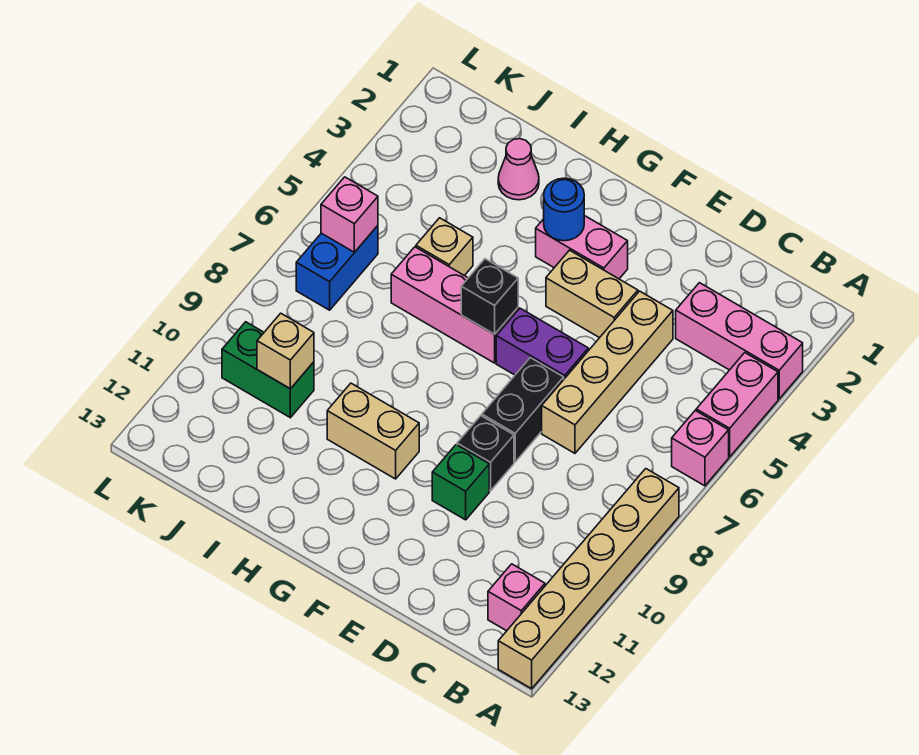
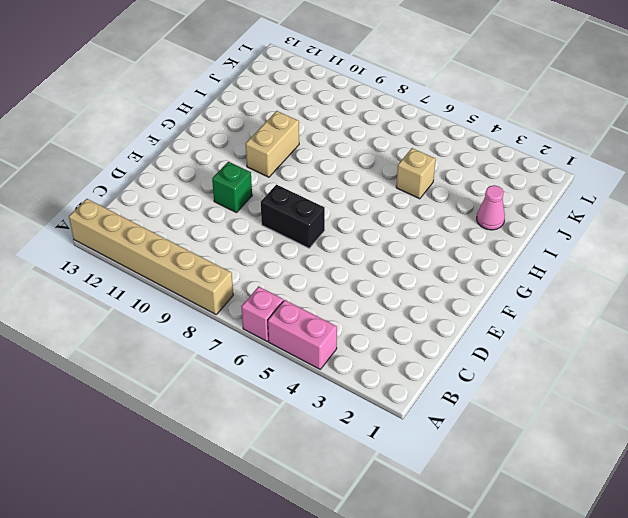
none -> pink 1x3 brick [676,283,803,399]
none -> pink 1x1 brick [488,564,545,631]
none -> tan 1x4 brick [542,291,673,453]

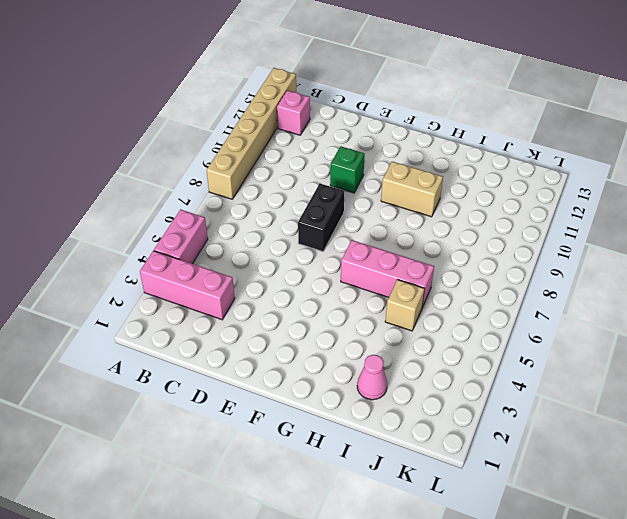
none -> pink 1x1 brick [672,411,729,486]
none -> tan 1x4 brick [542,291,673,453]
none -> tan 1x2 brick [546,250,638,338]

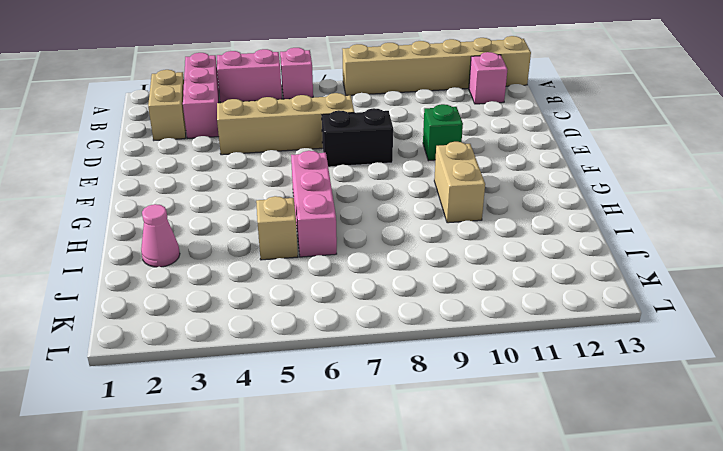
tan 1x2 brick [148,70,186,140] -> tan 1x2 brick moved to [546,250,638,338]
none -> purple 1x2 brick [496,308,588,379]
none -> black 1x1 brick [457,416,514,491]
none -> pink 1x2 brick [536,215,628,279]

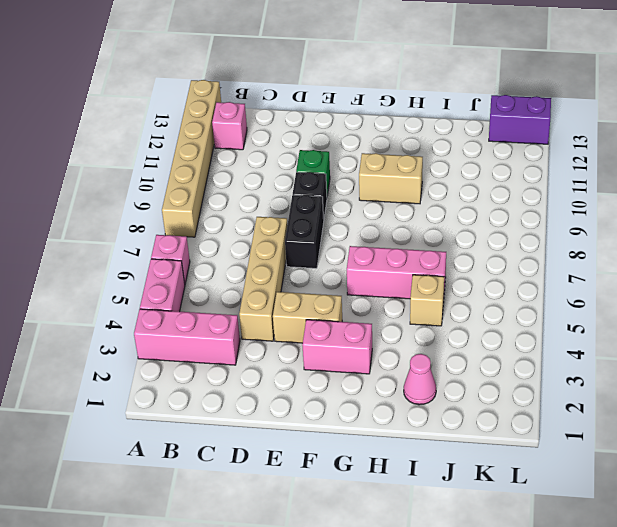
purple 1x2 brick [489,95,551,144] -> purple 1x2 brick moved to [496,308,588,379]
none -> green 1x2 brick [222,322,314,418]
none -> blue 1x2 brick [296,226,378,310]
none -> blue 1x1 round brick [544,178,584,241]

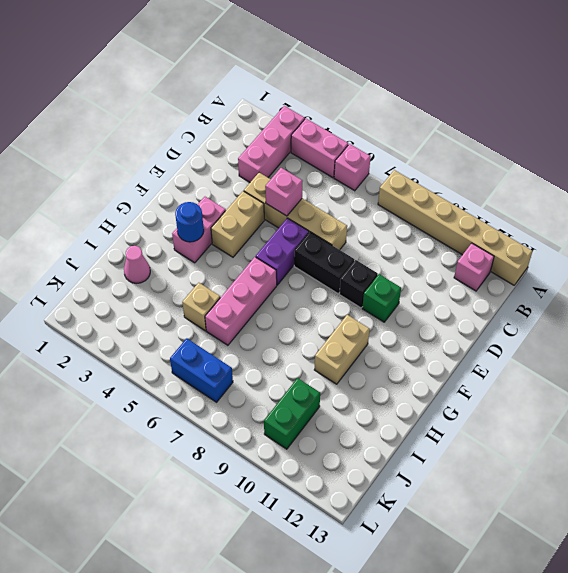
pink 1x1 brick [265,168,303,216] -> pink 1x1 brick moved to [321,177,378,252]
none -> black 1x1 brick [461,259,518,334]
none -> tan 1x1 brick [257,313,314,389]

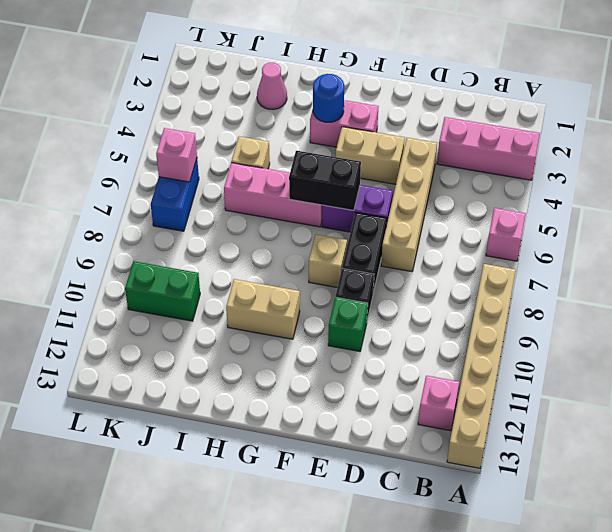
black 1x2 brick [289,151,361,210] -> black 1x1 brick [461,259,518,334]
tan 1x1 brick [309,234,347,288] -> tan 1x1 brick moved to [257,313,314,389]
none -> pink 1x2 brick [696,353,778,457]

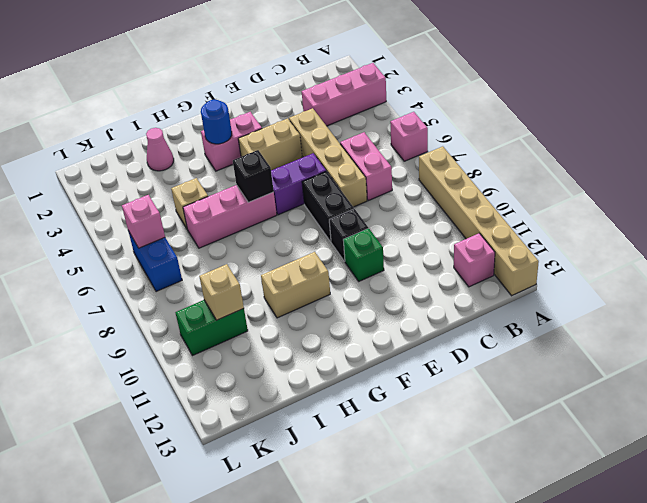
pink 1x2 brick [340,132,392,201] -> pink 1x2 brick moved to [696,353,778,457]

